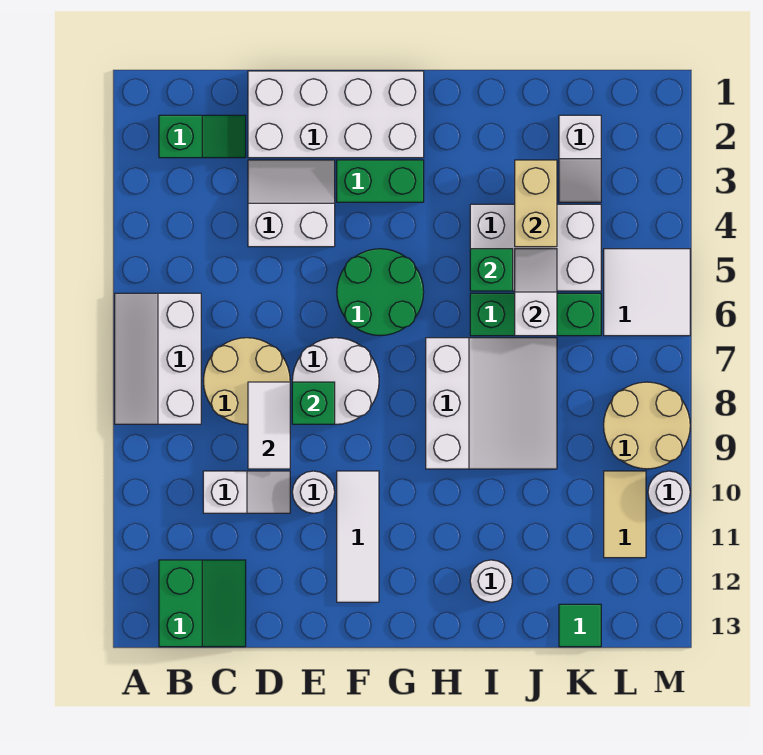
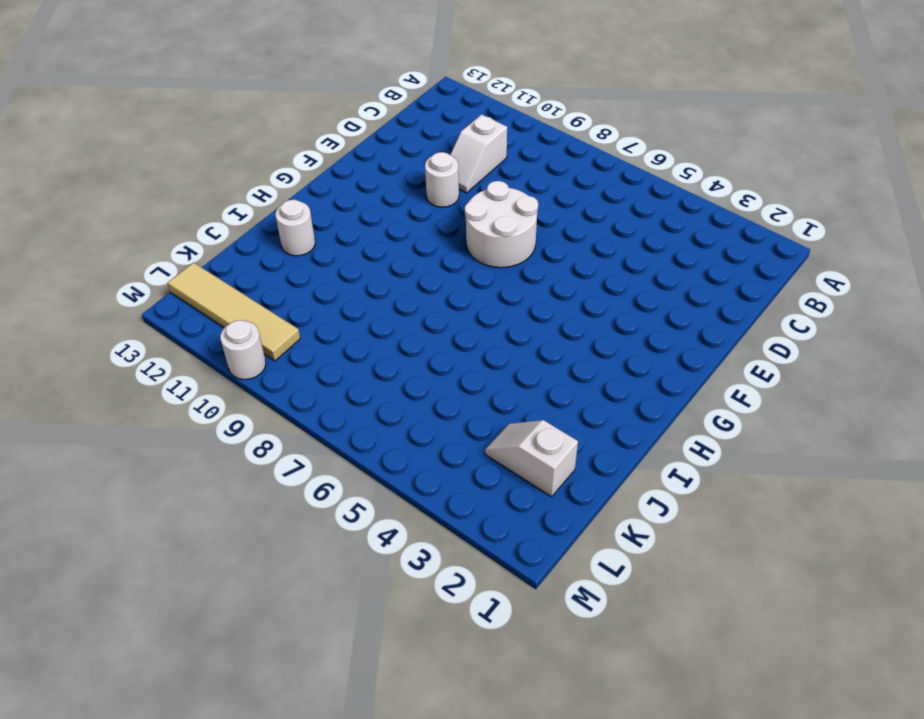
tan 1x4 tile [168,263,300,361] -> tan 1x2 tile [604,471,646,558]
none -> white 2x3 slope [115,293,201,424]
none -> green 1x2 slope [159,115,246,158]
none -> green 2x2 slope [159,560,246,647]

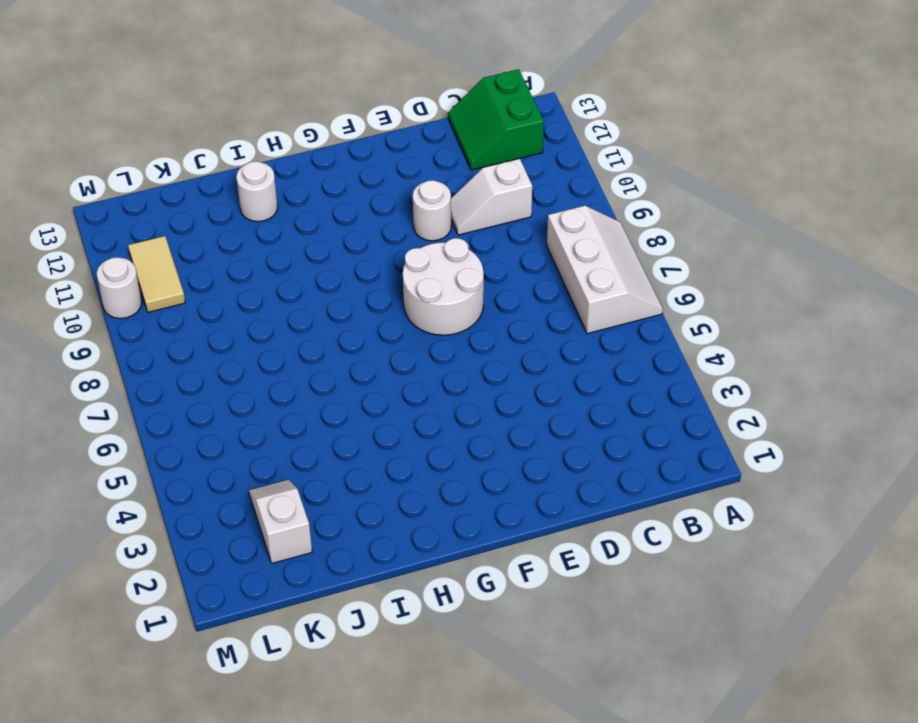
none -> green 1x2 slope [159,115,246,158]
none -> tan 2x2 round brick [203,338,290,424]
none -> white 2x4 brick [248,71,424,158]

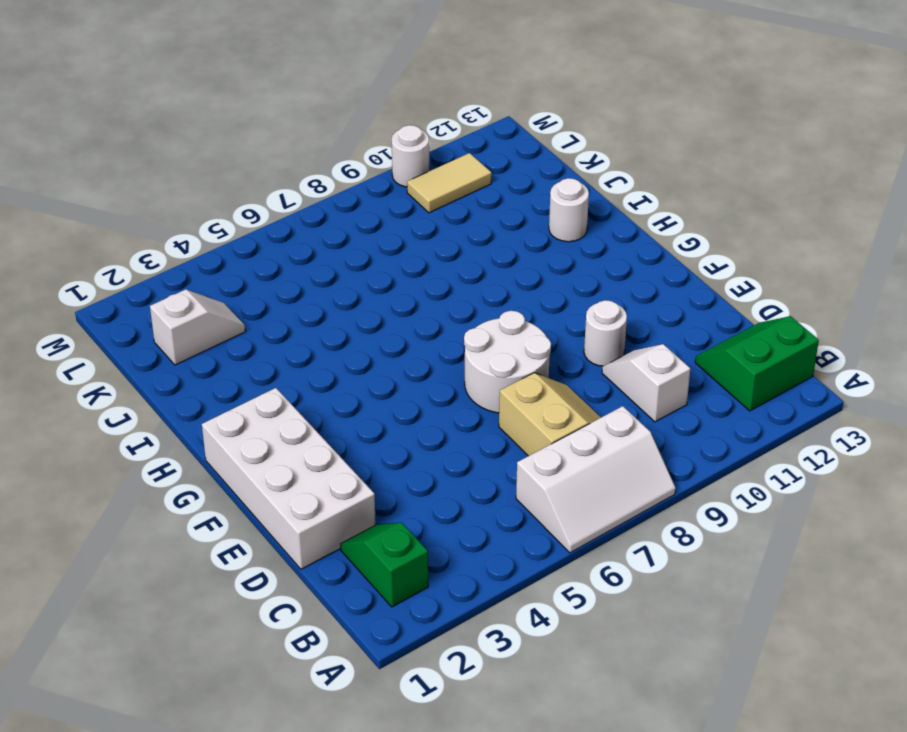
tan 2x2 slope [499,373,601,456] -> tan 2x2 round brick [203,338,290,424]
none -> white 2x2 slope [248,160,335,247]
none -> green 1x2 brick [337,160,424,202]
none -> green 2x2 round brick [337,249,424,336]

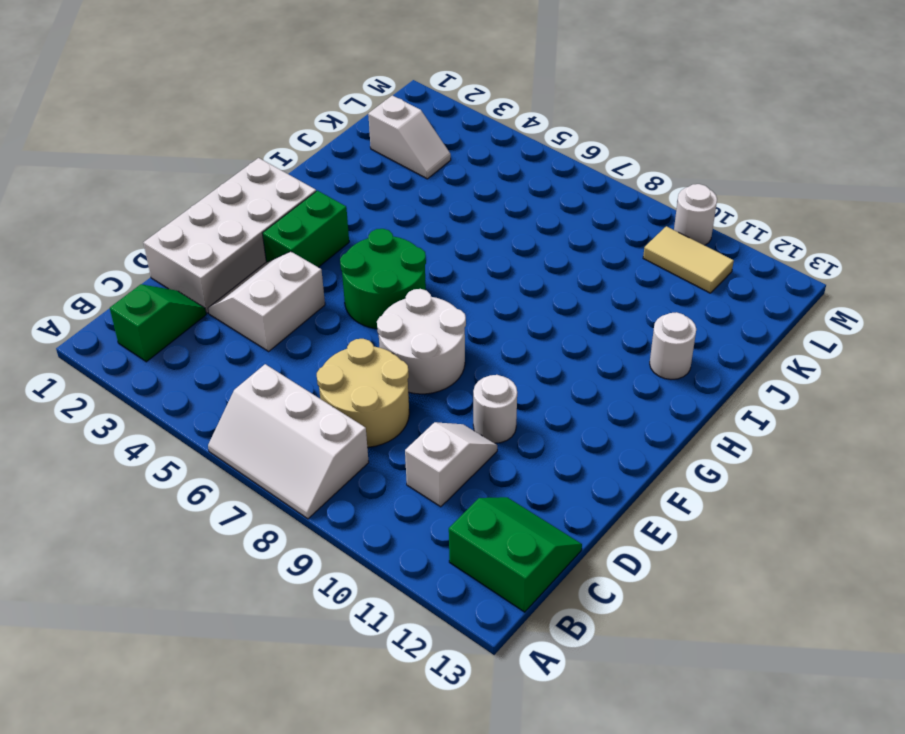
none -> white 1x3 tile [337,471,379,602]
none -> white 3x3 slope [426,338,557,469]
none -> white 2x3 brick [470,204,601,291]

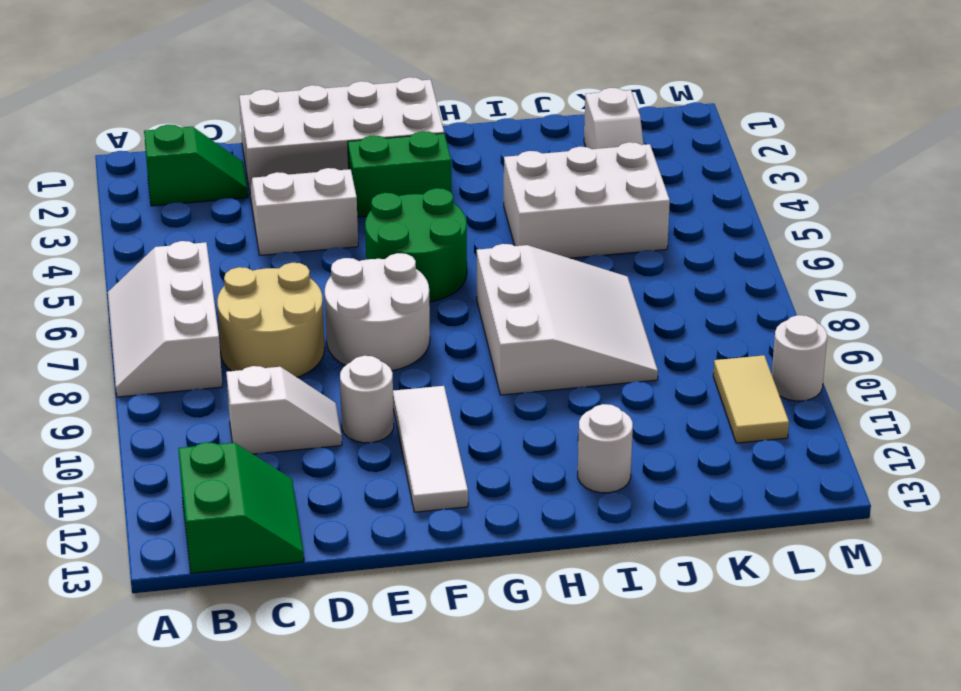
none -> green 1x3 brick [470,293,601,336]
none -> green 1x1 tile [559,604,601,647]
none -> white 2x2 tile [604,249,690,336]

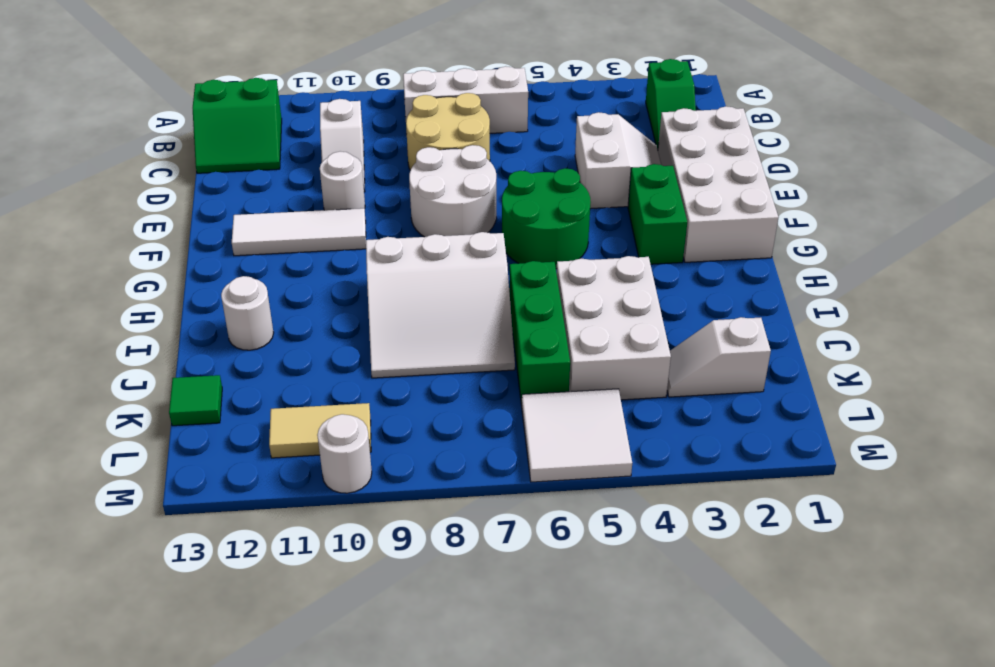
none -> tan 2x2 round brick [604,382,690,469]
none -> white 1x2 tile [248,382,290,469]
none -> green 1x1 brick [292,382,335,424]

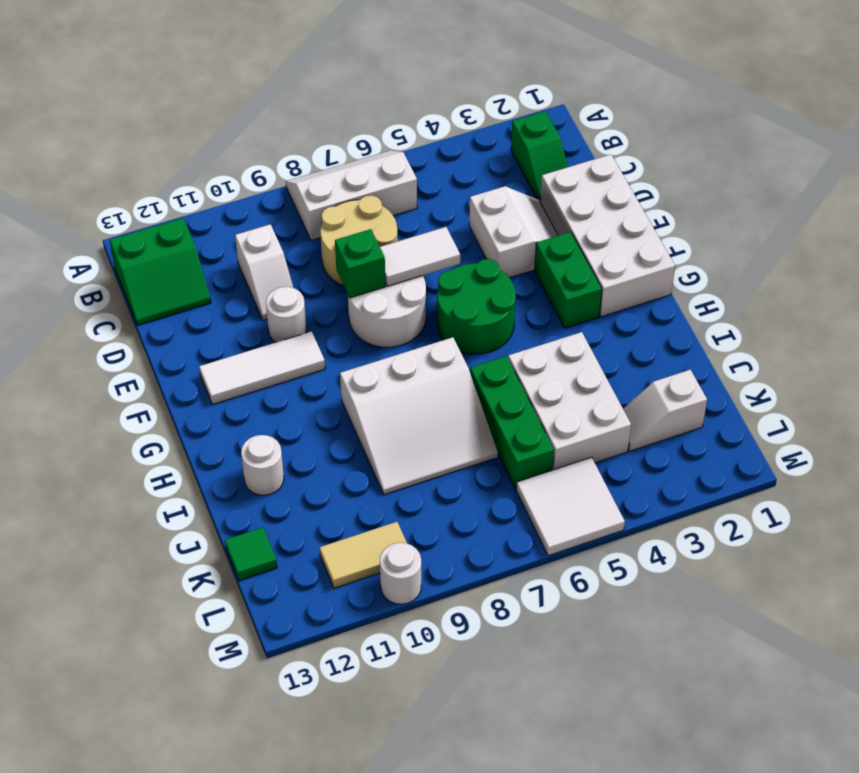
white 1x2 tile [380,227,460,286] -> white 1x2 tile moved to [248,382,290,469]
none -> tan 2x2 round brick [604,382,690,469]
none -> green 1x1 brick [470,249,513,291]
none -> tan 1x2 brick [515,160,557,247]

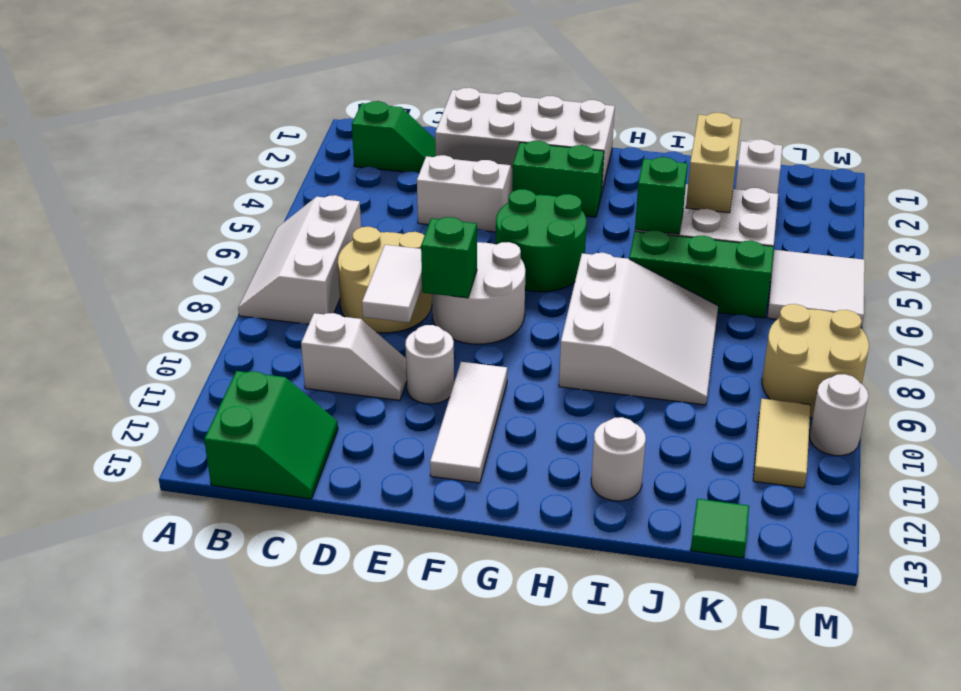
none -> white 1x2 slope [515,249,557,336]

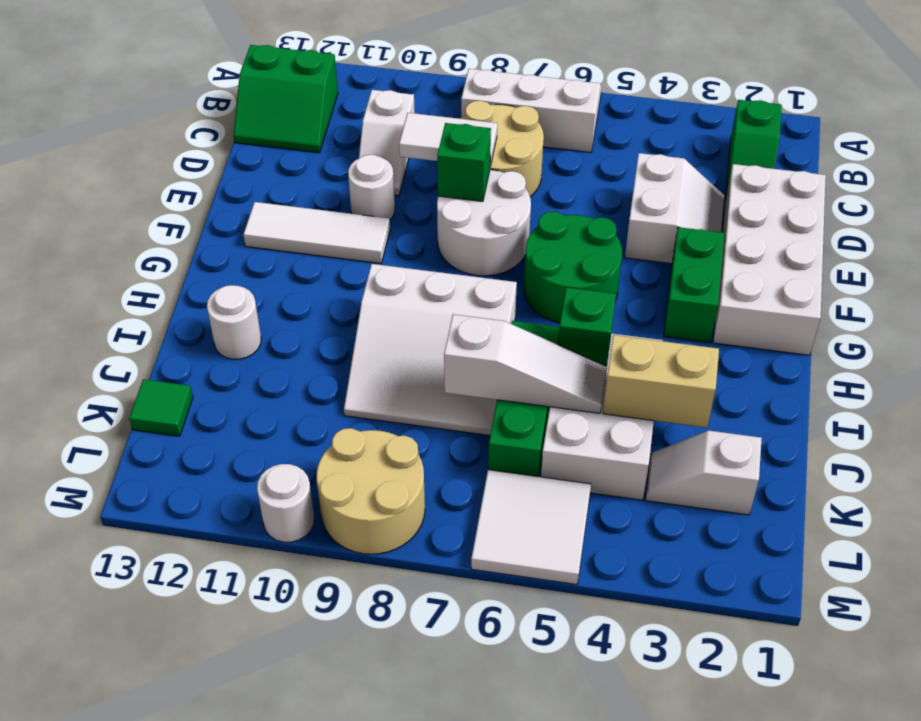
white 1x3 slope [444,314,607,413] -> white 1x2 slope [515,249,557,336]
none -> tan 1x2 tile [604,471,646,558]

